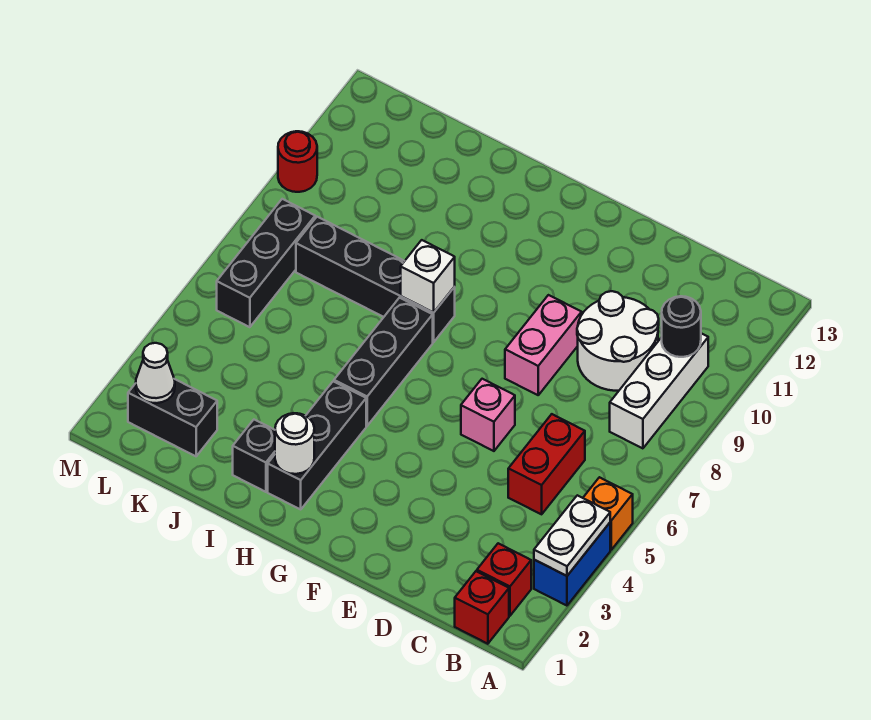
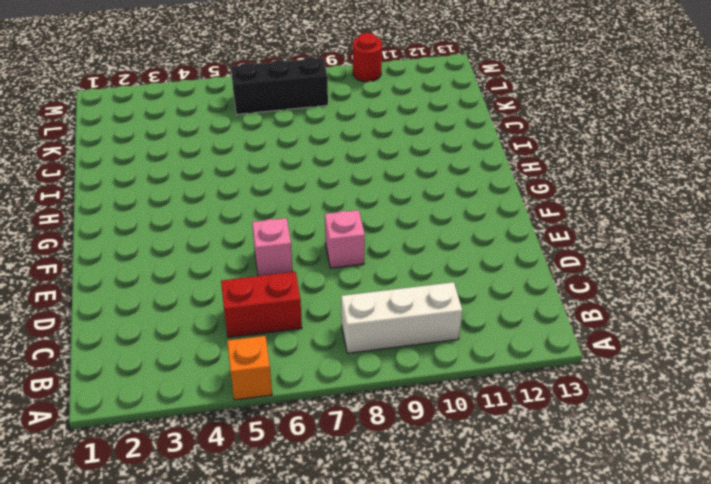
pink 1x1 brick [325,210,365,268] -> pink 1x2 brick [505,295,582,395]
none -> blue 1x2 brick [534,523,610,606]
none -> red 1x1 brick [455,571,509,644]
none -> red 1x1 brick [477,543,531,616]

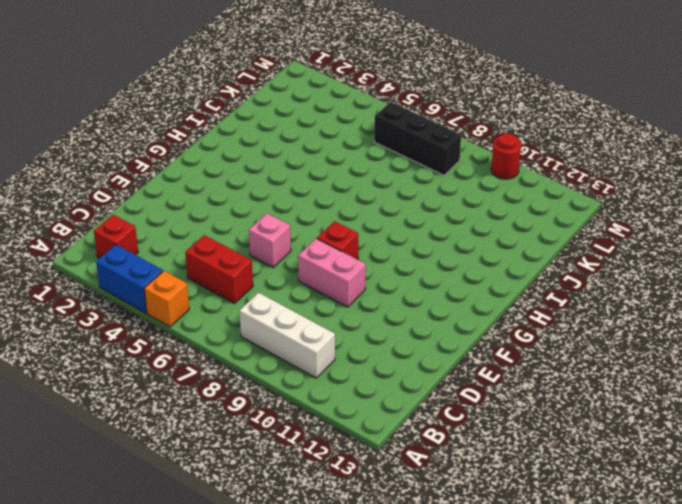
red 1x1 brick [317,221,358,260] -> red 1x1 brick moved to [455,571,509,644]
none -> white 2x2 round brick [577,291,659,391]
none -> black 1x3 brick [268,381,366,509]
none -> black 1x3 brick [334,298,433,426]

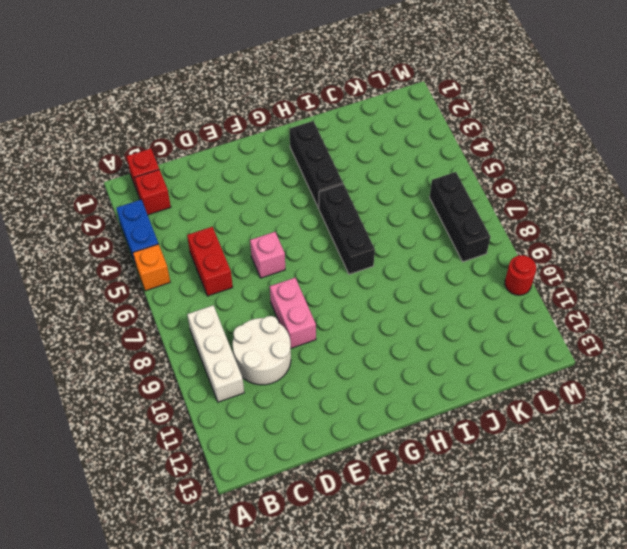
none -> black 1x4 brick [296,217,455,342]
none -> black 1x1 brick [233,420,275,492]
none -> black 1x2 brick [128,379,217,456]

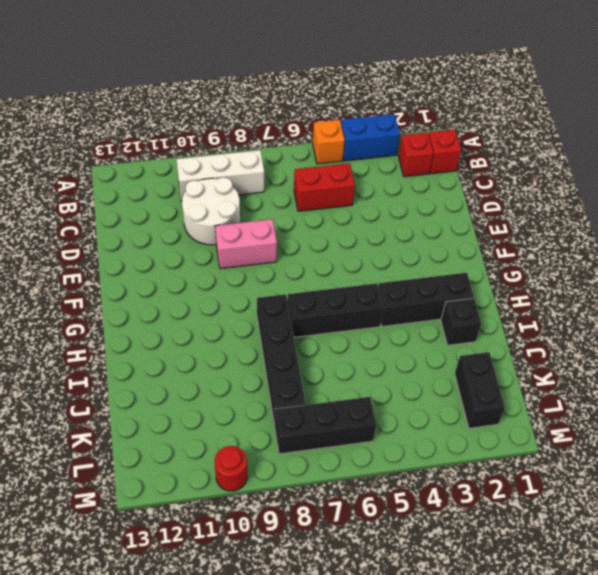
none -> pink 1x1 brick [461,379,515,451]
none -> white 1x2 plate [534,495,610,576]
none -> black 1x1 round brick [662,296,701,357]

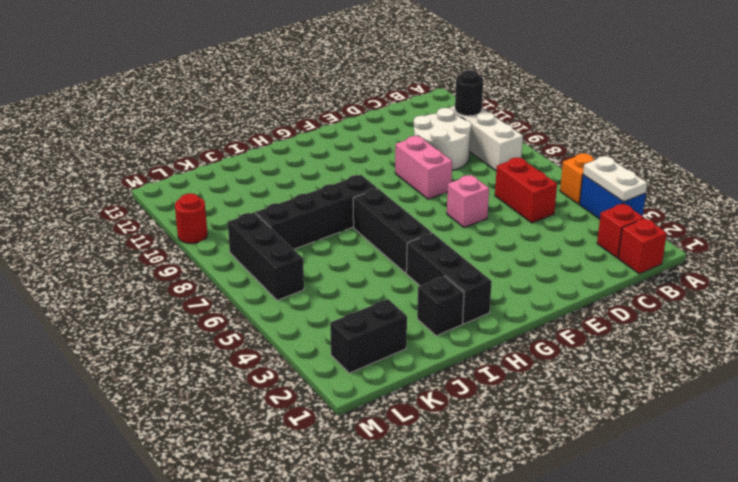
none -> white 1x1 round brick [275,413,314,474]
none -> white 1x1 brick [401,240,455,313]
none -> white 1x1 cone [136,343,175,403]

